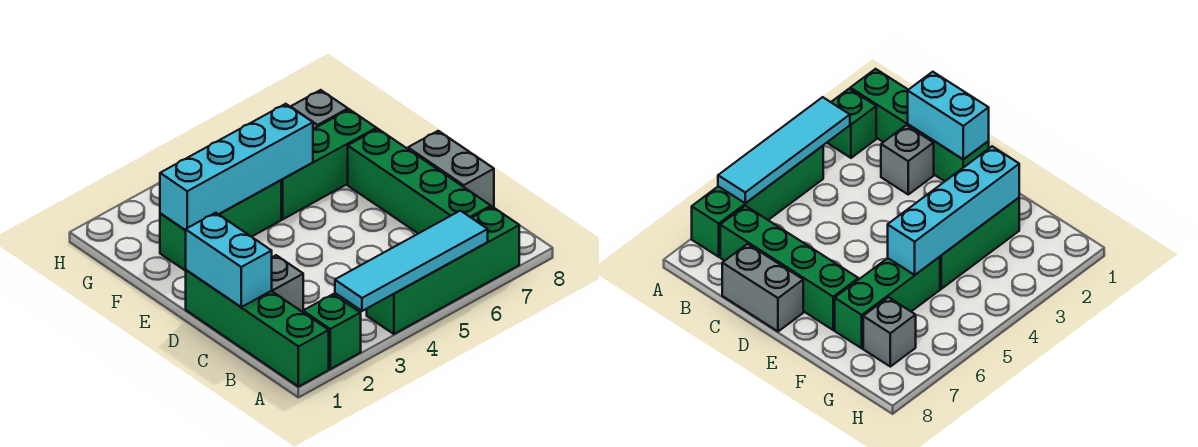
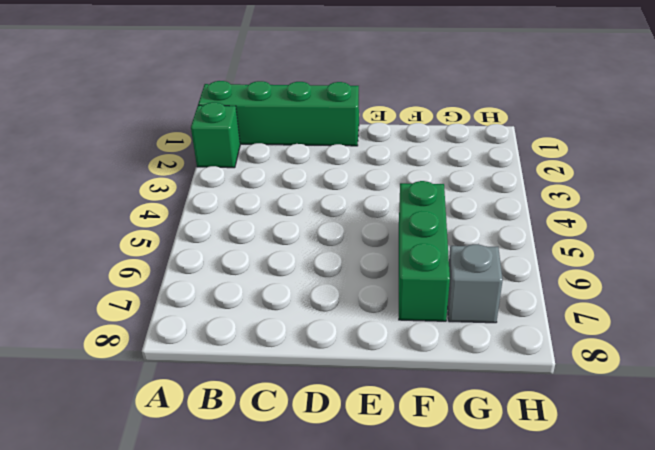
none -> green 1x4 brick [367,207,519,334]
none -> green 1x4 brick [348,129,491,234]
none -> grey 1x1 brick [272,255,303,312]

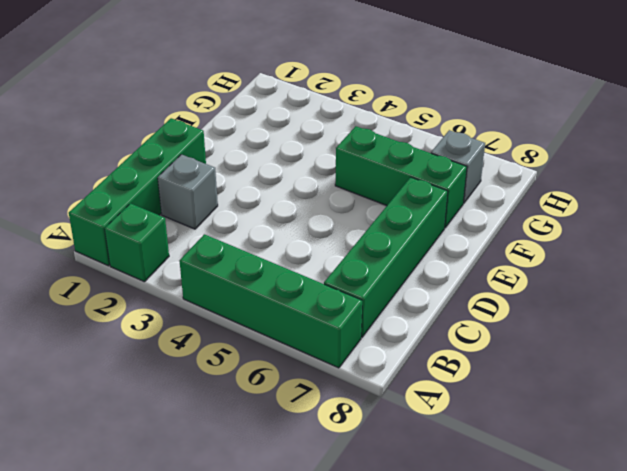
none -> grey 1x2 brick [408,131,494,207]
none -> green 1x3 brick [160,180,281,271]
none -> cyan 1x4 tile [335,211,488,311]

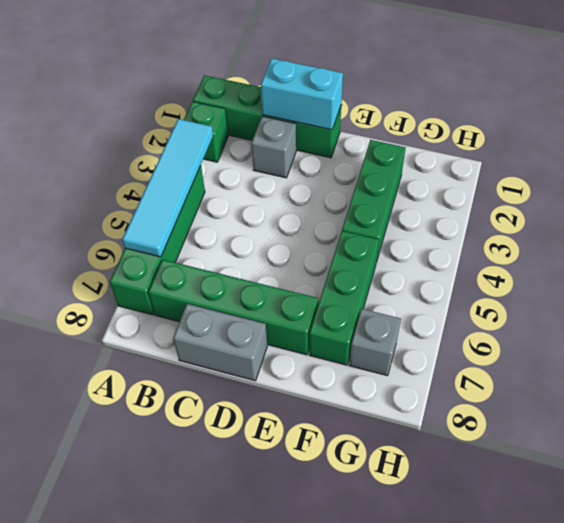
none -> cyan 1x4 brick [160,104,313,230]

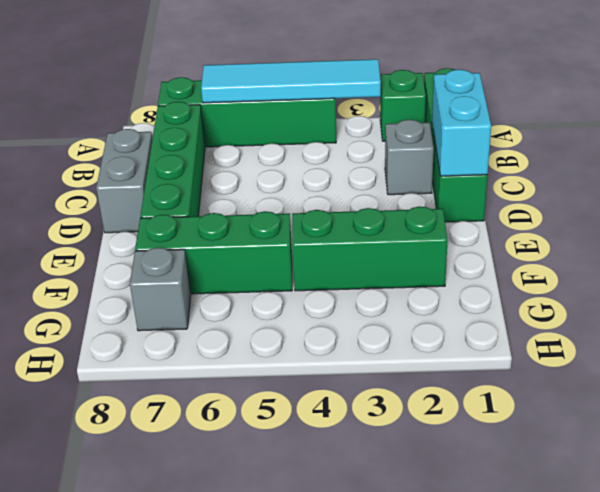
none -> cyan 1x4 brick [160,104,313,230]

